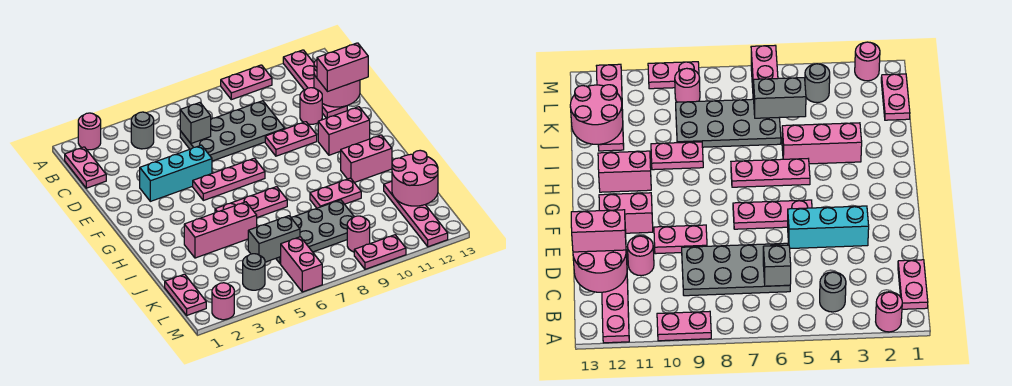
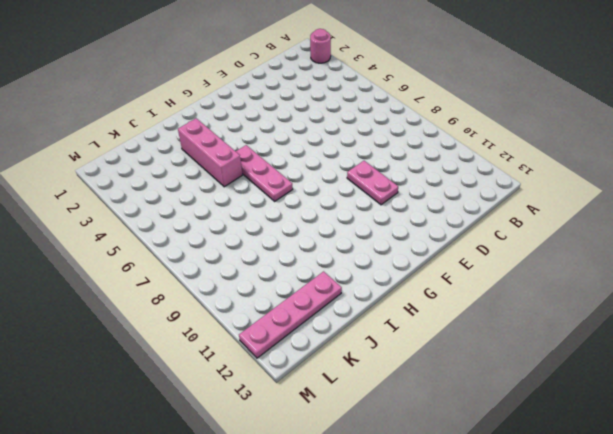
none -> pink 1x2 plate [221,65,272,100]
none -> pink 1x4 plate [283,50,347,118]
none -> pink 1x2 plate [65,147,106,188]

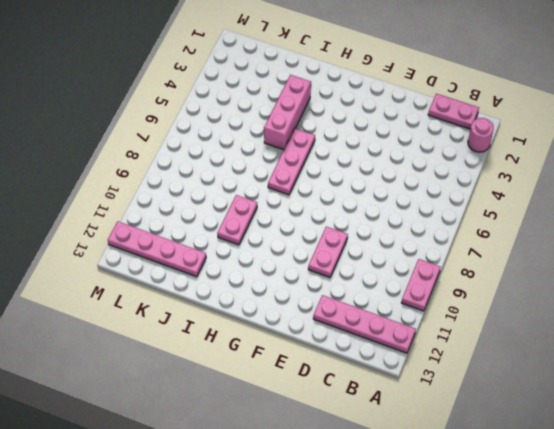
none -> grey 1x1 round brick [131,112,154,149]
none -> grey 2x4 plate [180,101,285,161]
none -> pink 1x1 round brick [300,88,322,124]

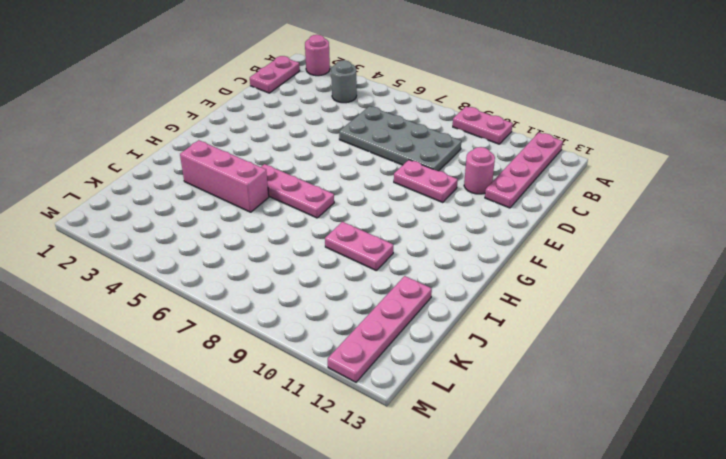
none -> cyan 1x3 brick [140,145,212,201]
none -> pink 1x3 plate [193,158,265,200]
none -> pink 1x2 brick [318,107,370,155]

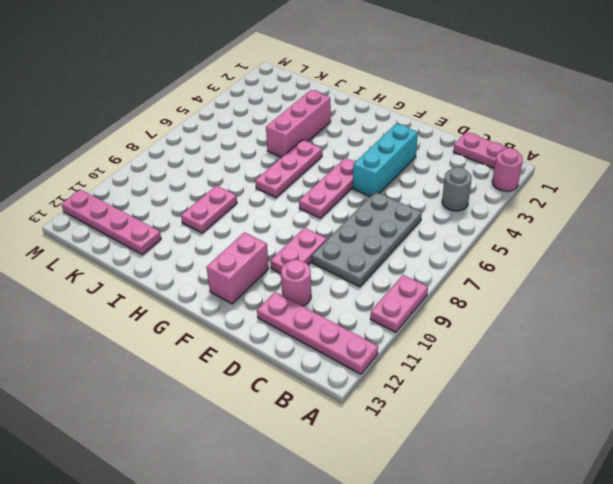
none -> pink 1x2 brick [341,135,392,183]
none -> grey 2x4 plate [276,200,354,264]
none -> pink 1x2 plate [165,274,206,315]

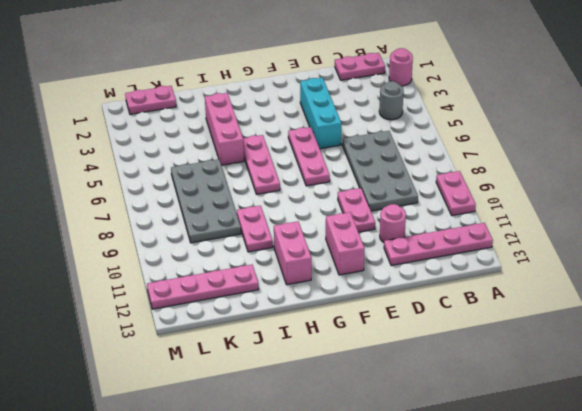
none -> grey 1x1 round brick [243,254,265,290]
none -> pink 1x2 brick [281,237,322,292]
none -> pink 1x1 round brick [347,216,370,252]

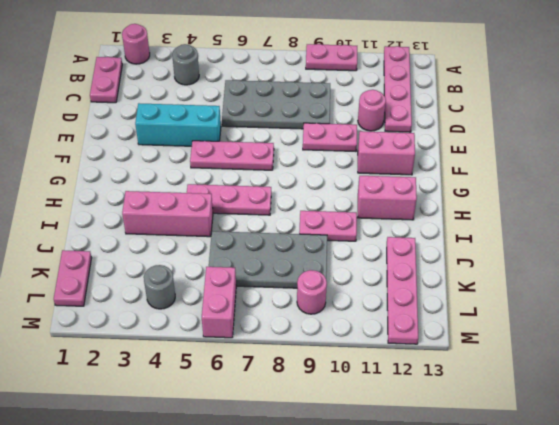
none -> pink 1x1 round brick [212,283,234,320]
none -> pink 1x2 plate [354,235,406,269]
none -> grey 1x1 brick [180,103,211,143]

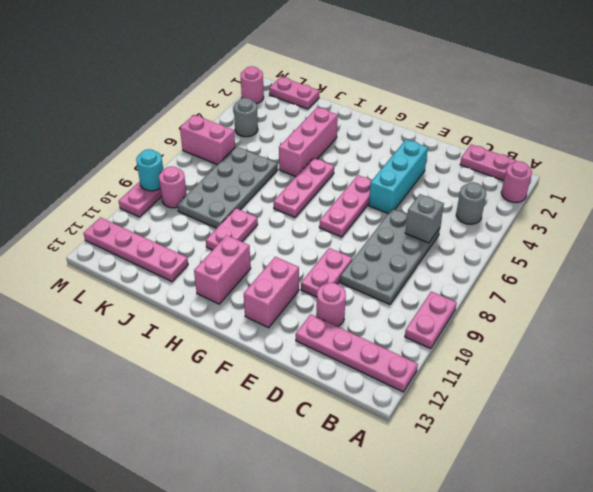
cyan 1x1 round brick [136,149,163,191] -> none
none -> pink 2x2 round brick [314,60,360,107]
none -> pink 2x2 round brick [392,150,438,206]
none -> grey 1x2 brick [248,216,300,262]

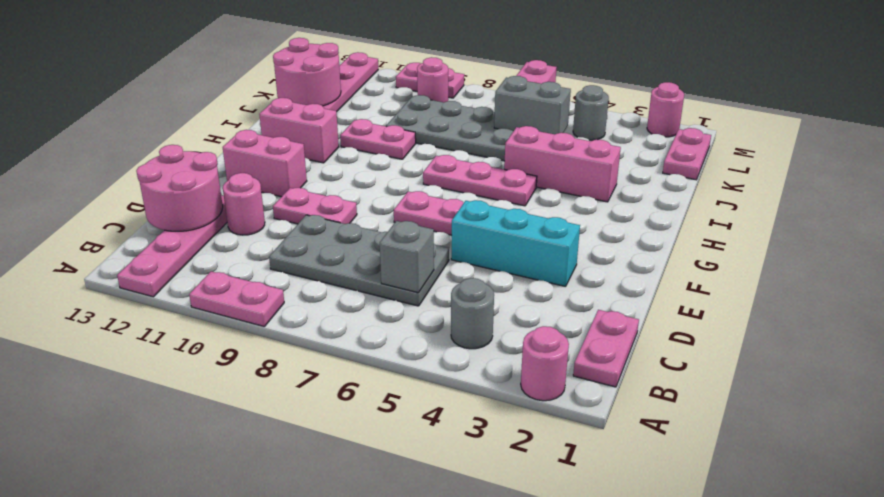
none -> pink 1x2 brick [317,43,368,92]

